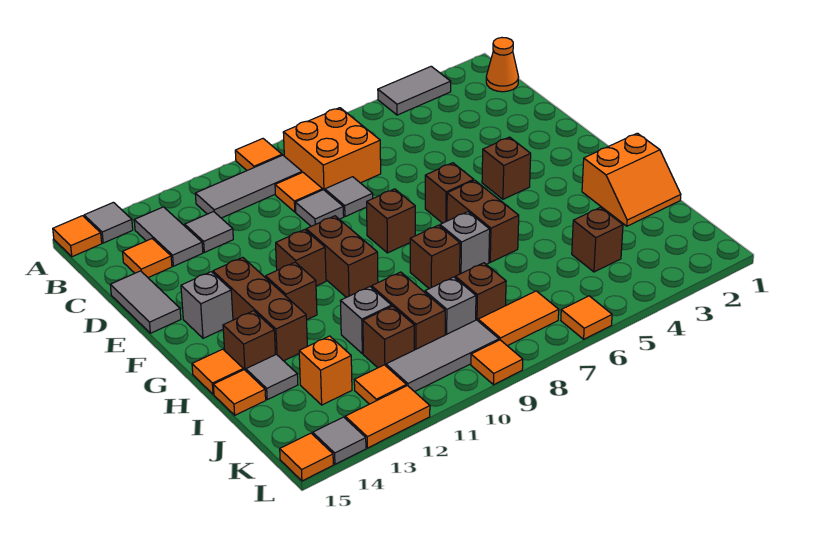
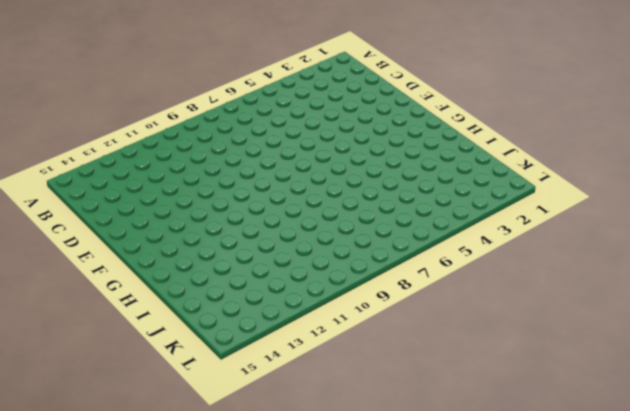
none -> grey 1x2 tile [378,66,451,115]
none -> orange 1x1 tile [235,139,282,170]
none -> grey 1x1 tile [84,202,133,243]
none -> orange 1x1 tile [53,216,102,257]

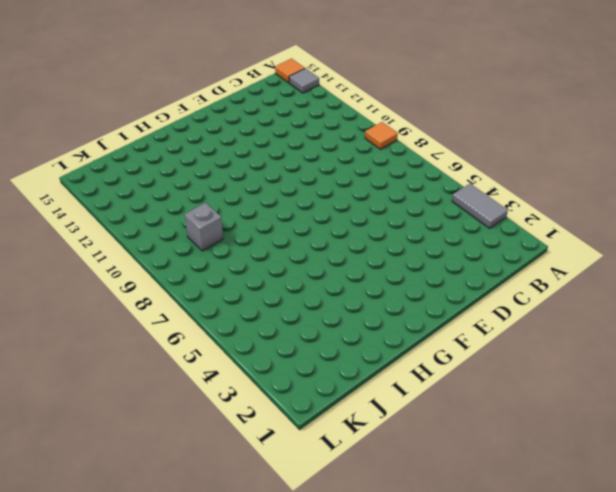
none -> orange 1x1 cone [486,38,519,92]
none -> orange 2x2 brick [283,108,381,190]
none -> grey 1x3 tile [195,155,302,218]
none -> grey 1x2 tile [134,207,203,266]

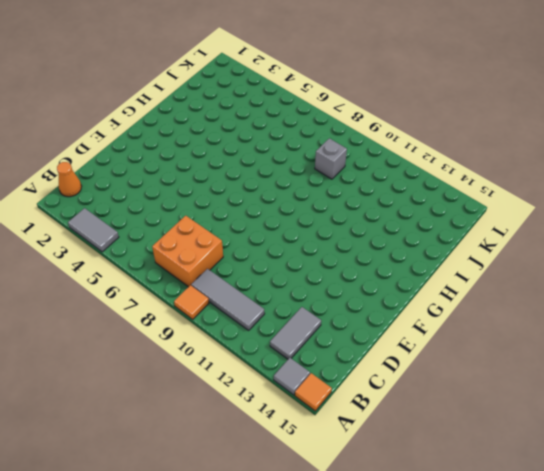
none -> orange 1x1 tile [275,172,323,212]
none -> grey 1x1 tile [185,212,233,252]
none -> orange 1x1 tile [123,239,172,278]
none -> grey 1x1 tile [325,177,373,217]

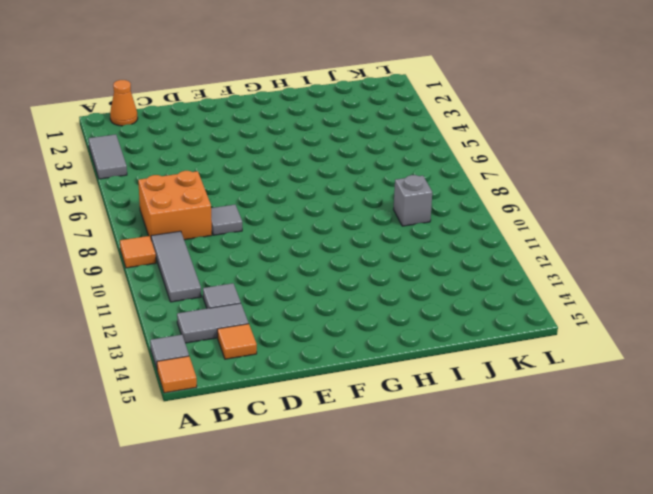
none -> orange 1x1 tile [275,172,323,212]
none -> grey 1x1 tile [295,190,344,226]
none -> grey 1x2 tile [110,271,181,333]
none -> brown 1x1 brick [482,137,531,199]

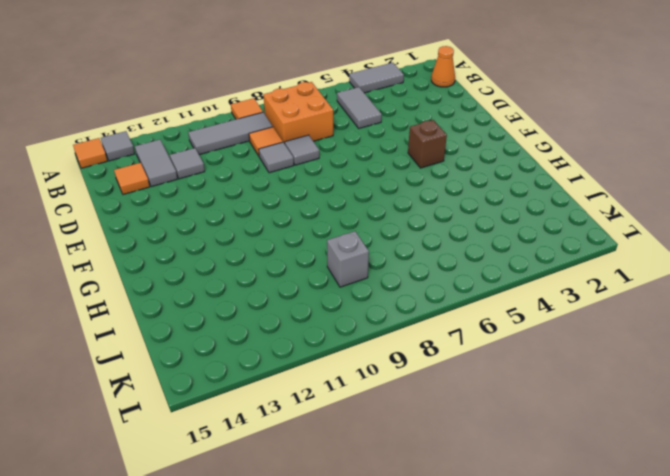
grey 1x2 tile [337,87,382,128] -> grey 1x2 tile moved to [110,271,181,333]
none -> brown 1x1 brick [425,163,474,223]
none -> brown 1x1 brick [367,189,415,253]
none -> brown 1x2 brick [306,216,378,297]
none -> brown 1x1 brick [276,230,326,286]

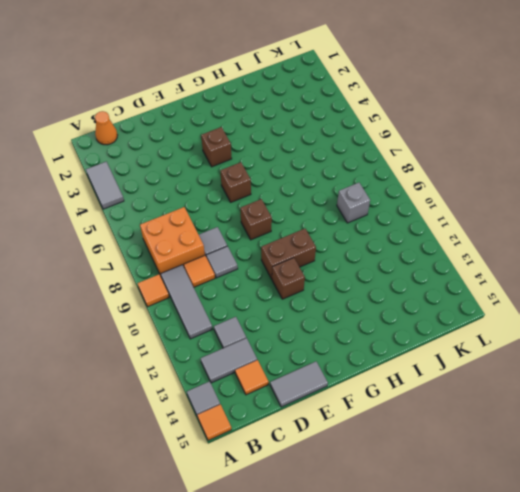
none -> brown 1x3 brick [213,257,307,361]
none -> grey 1x1 brick [181,272,233,338]
none -> brown 1x2 brick [447,180,519,262]
none -> brown 1x1 brick [266,262,317,319]

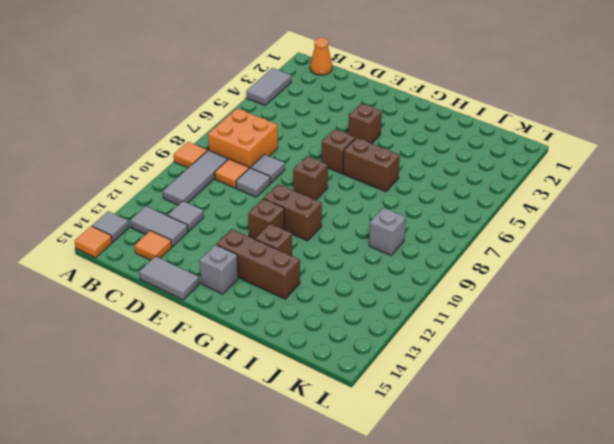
none -> orange 2x2 slope [582,133,681,226]
none -> grey 1x1 brick [440,212,490,274]
none -> brown 1x1 brick [410,225,460,289]
none -> brown 1x1 brick [223,311,275,371]

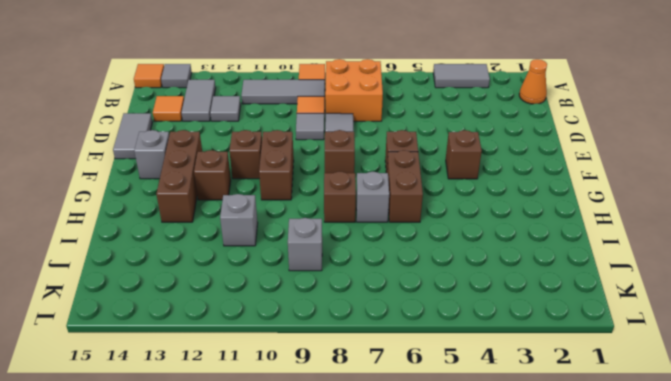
none -> orange 2x2 slope [582,133,681,226]
none -> brown 1x1 brick [223,311,275,371]
none -> orange 1x1 tile [192,349,243,394]
none -> brown 1x2 brick [372,272,445,350]

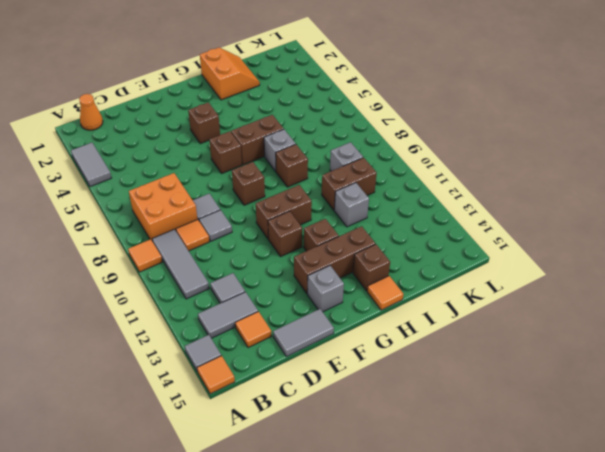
none -> grey 1x1 tile [246,354,298,400]
none -> orange 1x1 tile [213,370,266,415]
none -> brown 1x1 brick [572,207,623,272]
none -> brown 1x1 brick [455,263,506,321]

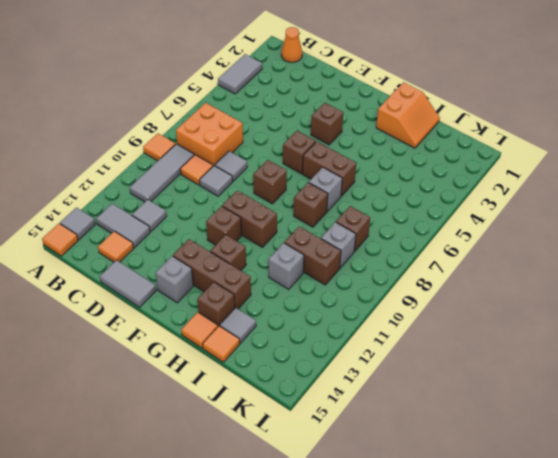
none -> brown 1x1 brick [572,207,623,272]
none -> brown 1x1 brick [363,306,415,368]
none -> orange 1x1 brick [299,336,352,405]
none -> orange 1x2 tile [478,291,559,346]

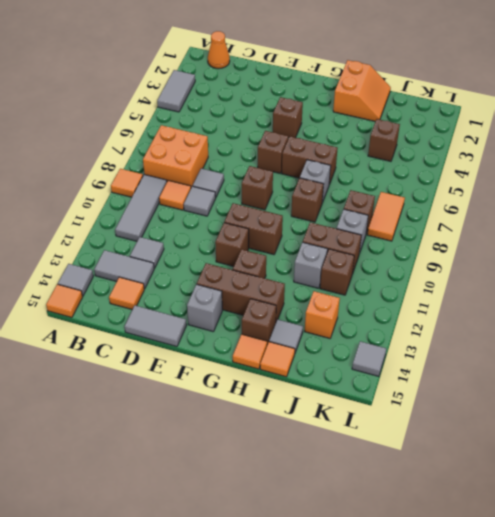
none -> grey 1x3 tile [386,320,499,392]
none -> orange 1x1 tile [354,365,406,404]
none -> orange 1x1 tile [561,296,612,339]
none -> orange 1x1 tile [471,340,523,385]

